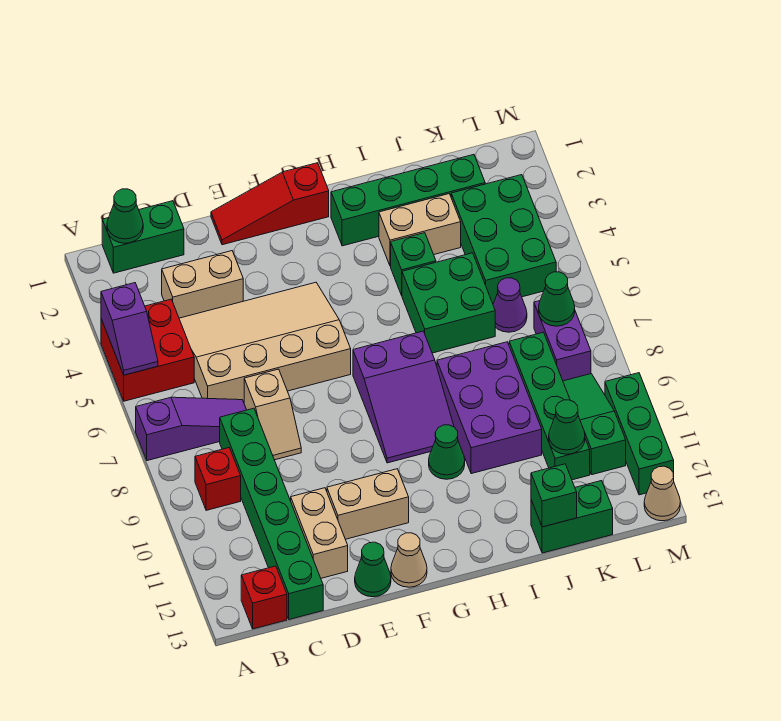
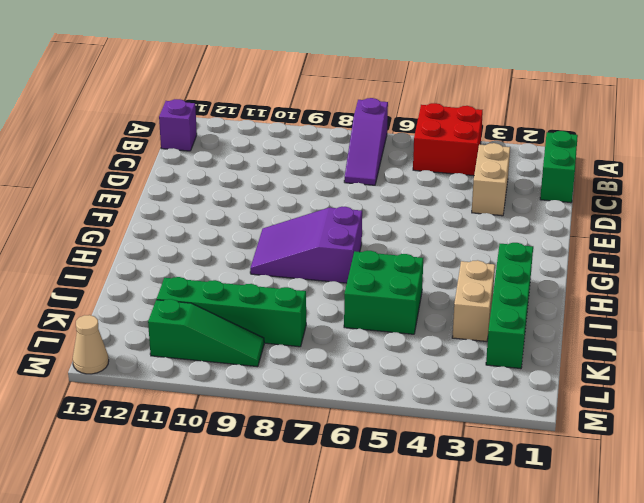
purple 1x1 brick [159,99,197,151] -> red 1x1 brick [241,566,287,629]
none -> red 1x1 brick [195,448,241,510]
none -> tan 3x4 slope [179,282,351,402]
none -> green 1x6 brick [220,408,323,619]
none -> tan 1x2 slope [244,369,301,460]

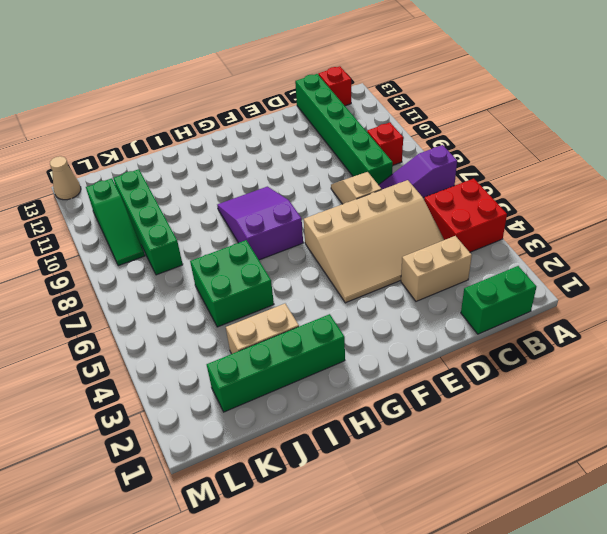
none -> tan 1x2 brick [291,488,348,578]
none -> red 1x3 slope [211,163,329,245]
none -> tan 1x2 brick [327,469,409,539]
none -> green 1x1 cone [355,542,391,597]

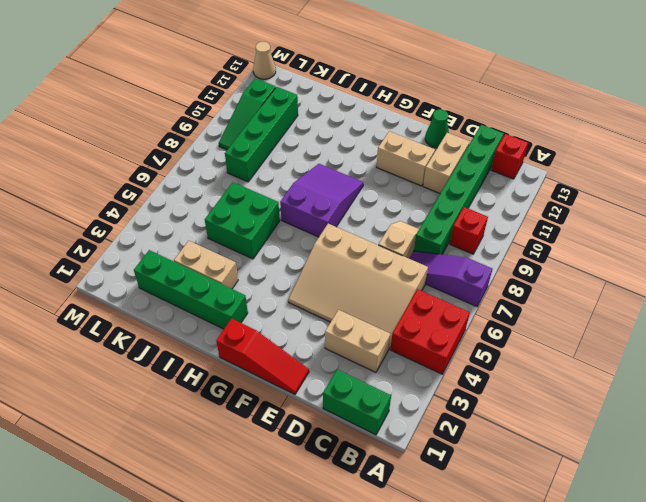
none -> tan 1x1 cone [391,533,427,587]
none -> green 1x1 cone [429,425,465,479]
none -> green 1x1 brick [391,233,436,295]
none -> purple 2x3 brick [437,342,542,474]

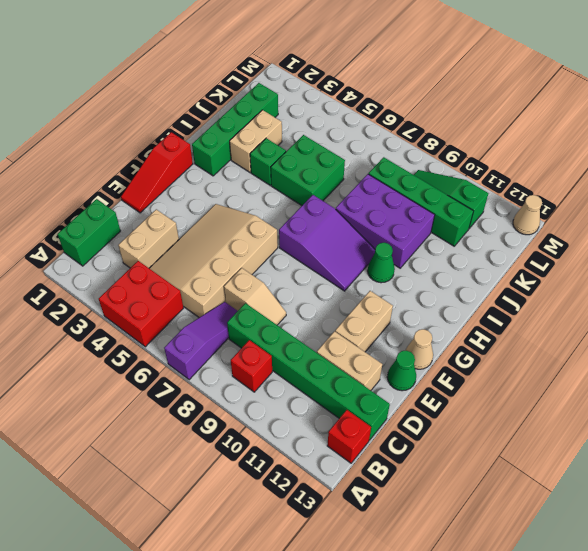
none -> green 1x2 brick [531,481,613,553]
none -> green 2x3 brick [451,175,556,304]
none -> purple 1x1 cone [493,278,527,332]
none -> purple 1x2 brick [534,301,591,381]

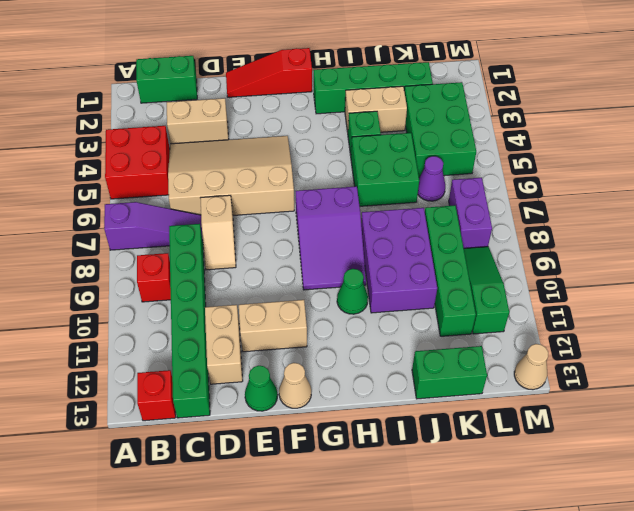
none -> green 1x3 brick [605,373,674,495]
none -> purple 1x2 slope [101,283,158,375]
none -> green 1x1 cone [107,189,143,243]
none -> green 1x1 brick [531,464,577,527]

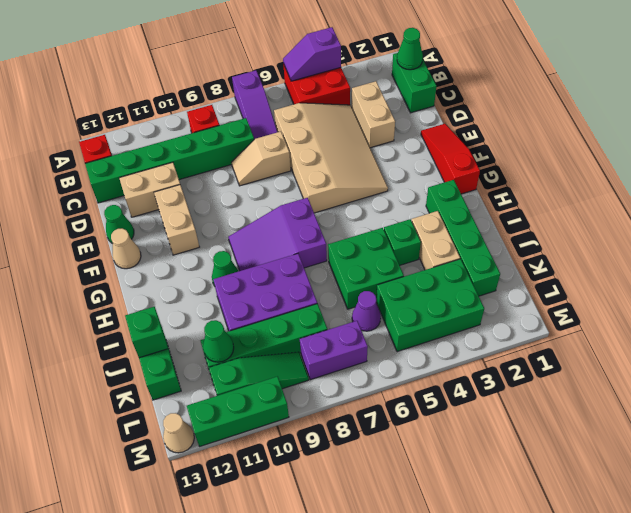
none -> green 1x1 cone [539,272,575,326]

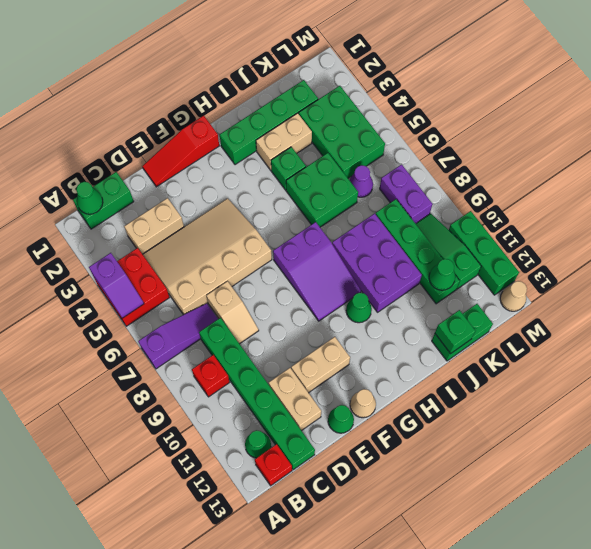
green 1x1 cone [245,430,271,458] -> green 1x1 cone moved to [539,272,575,326]

